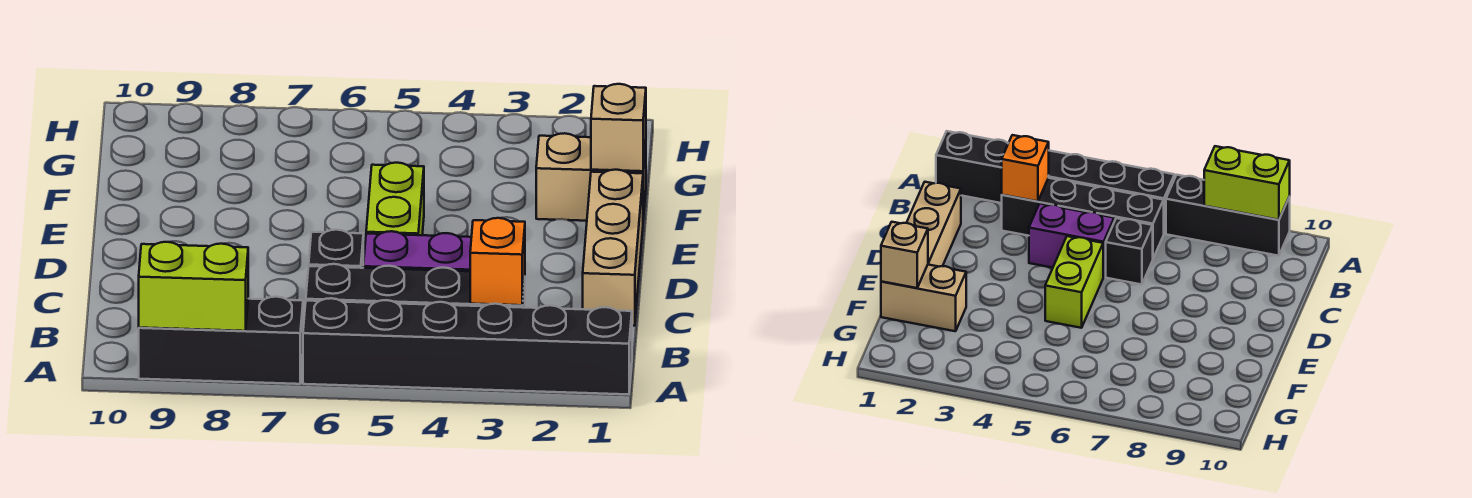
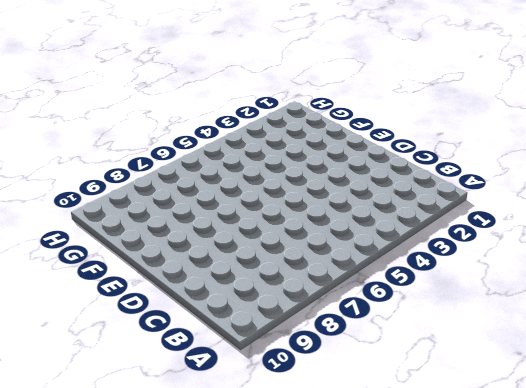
none -> black 1x6 brick [303,298,632,394]
none -> black 1x3 brick [139,297,303,384]

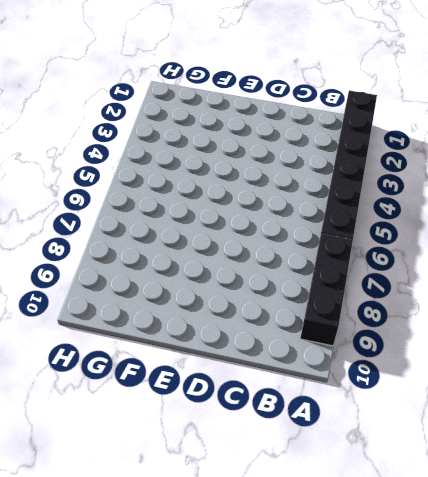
none -> black 1x4 brick [306,264,525,308]
none -> tan 1x3 brick [583,170,643,326]

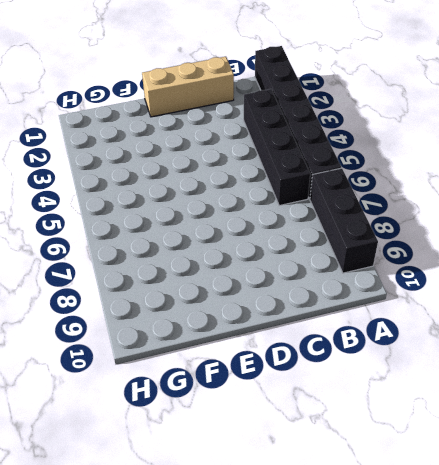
none -> purple 1x2 brick [363,231,472,271]
none -> black 1x1 brick [309,230,363,268]

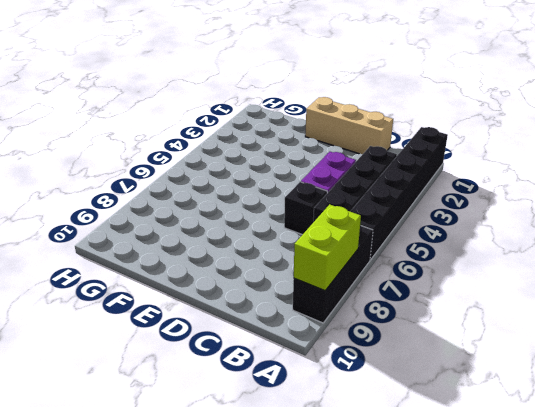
none -> lime 1x2 brick [366,163,424,235]
none -> tan 1x2 brick [536,133,646,221]

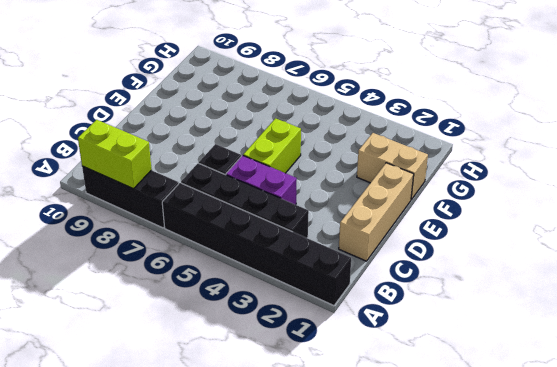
none -> orange 1x1 brick [470,218,525,305]
none -> tan 1x1 brick [591,84,646,171]

